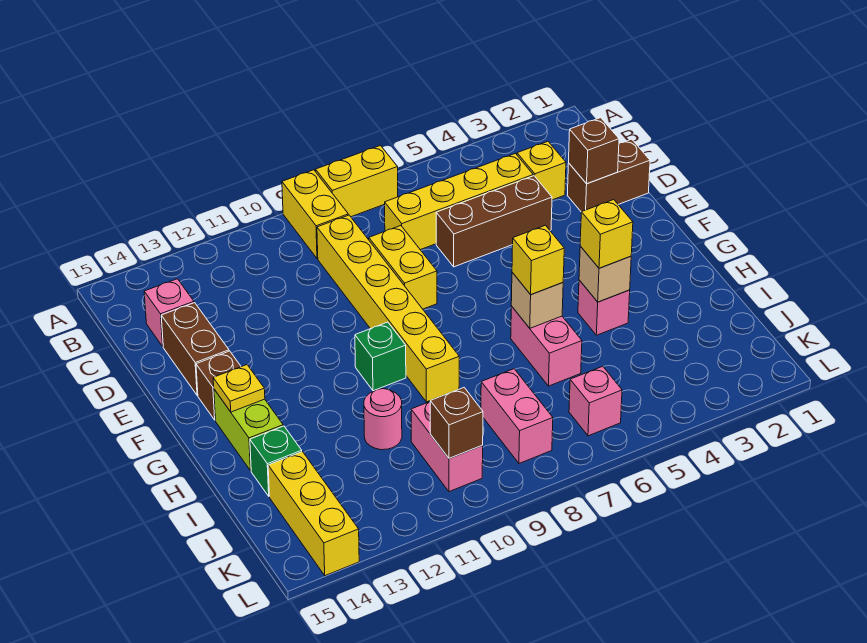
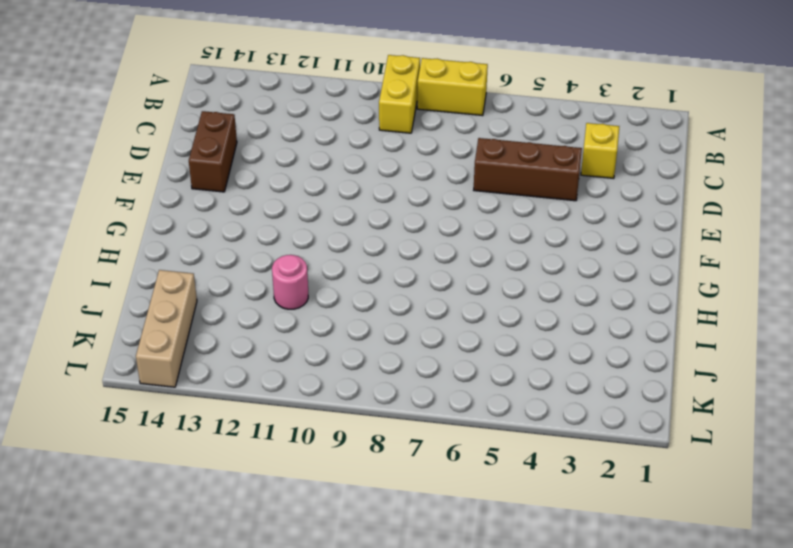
tan 1x3 brick [136,270,197,387] -> yellow 1x3 brick [268,452,359,576]
none -> yellow 1x4 brick [385,153,533,250]
none -> yellow 1x6 brick [317,215,459,402]
none -> pink 1x1 brick [144,279,194,346]

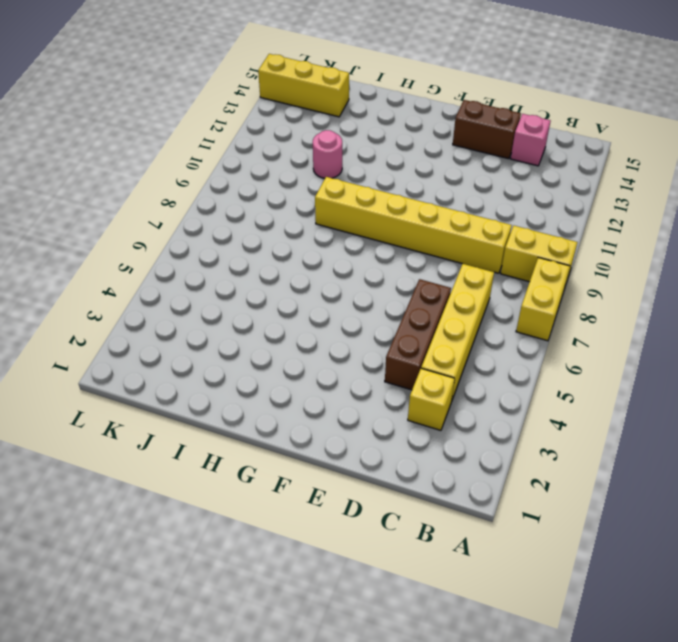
none -> brown 1x2 brick [567,139,650,212]
none -> yellow 1x2 brick [369,226,437,309]
none -> brown 1x1 brick [196,351,241,420]

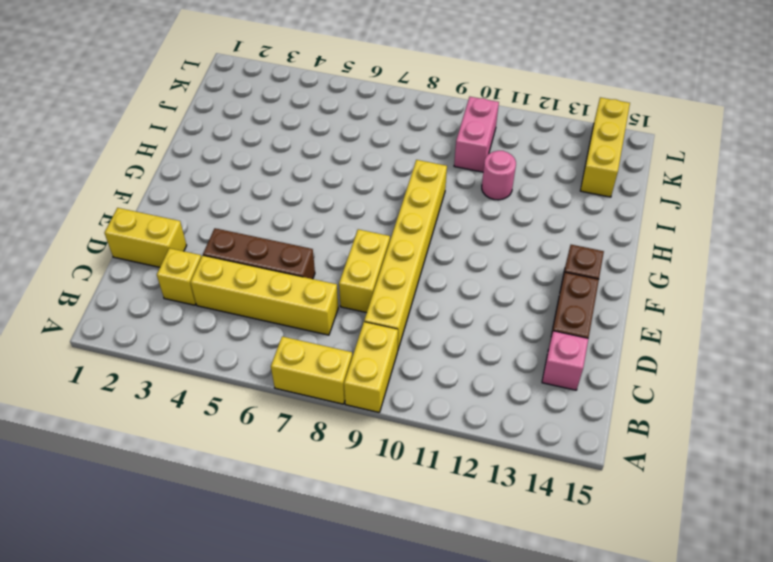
yellow 1x2 brick [104,208,187,267] -> brown 1x2 brick [567,139,650,212]
none -> green 1x1 brick [355,322,406,391]
none -> lime 1x2 brick [214,389,283,471]
none -> pink 1x1 brick [578,280,630,335]

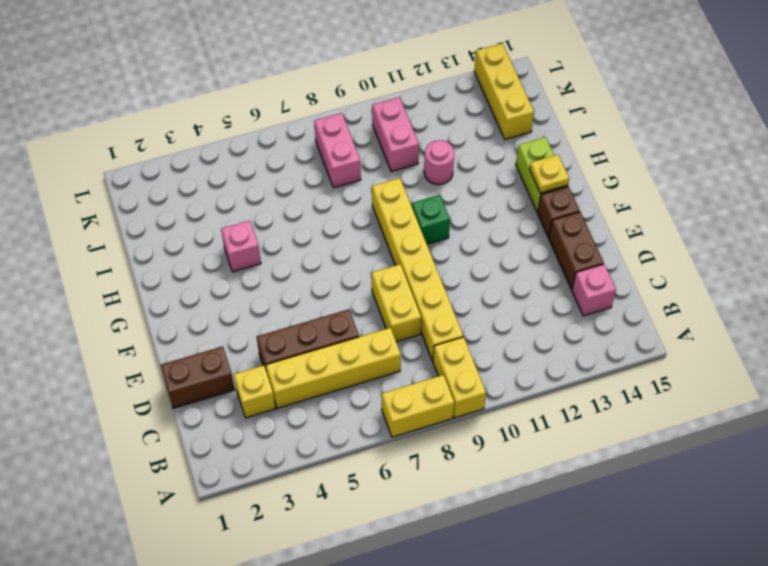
none -> pink 1x2 brick [511,306,582,386]
none -> green 1x1 brick [250,426,302,496]
none -> pink 1x1 brick [569,366,622,436]

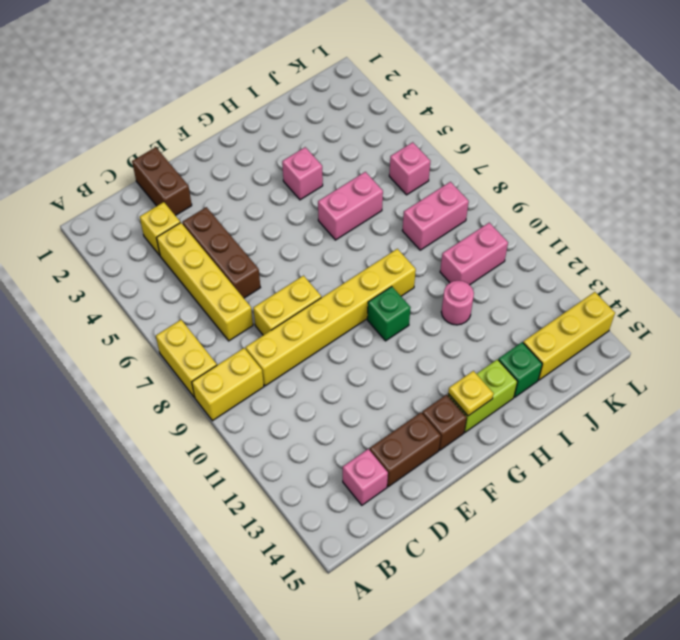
none -> brown 1x1 brick [569,118,619,184]
none -> tan 1x1 brick [579,246,631,302]
none -> tan 1x1 brick [511,272,563,328]

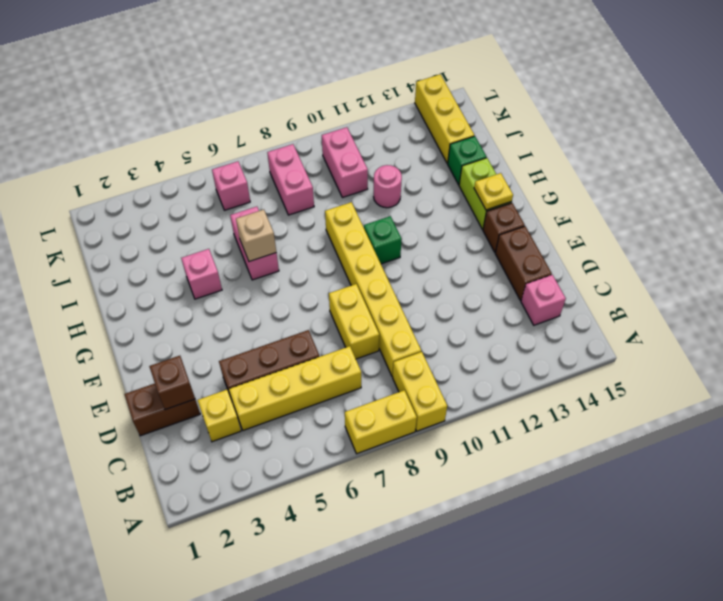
none -> tan 1x1 brick [579,246,631,302]
none -> brown 1x1 brick [430,388,483,458]
none -> yellow 1x1 brick [580,200,633,268]

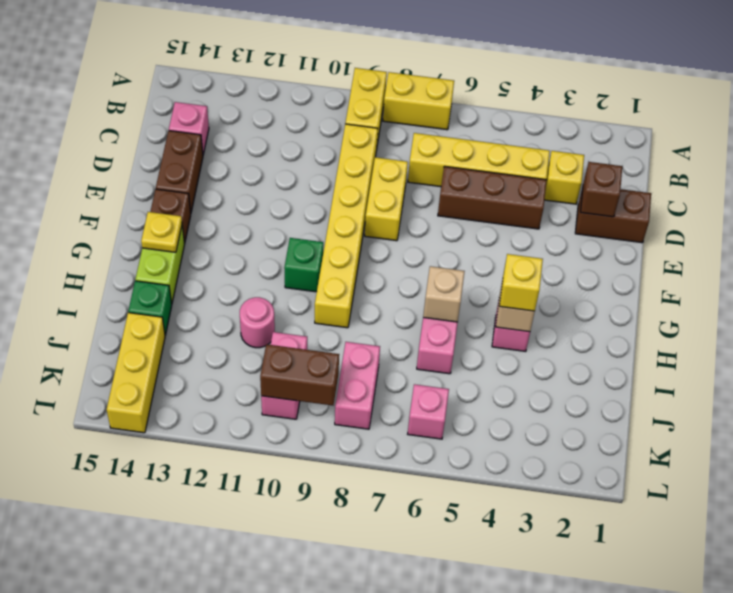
brown 1x2 brick [260,344,339,406] -> brown 1x1 brick [430,388,483,458]
none -> yellow 1x1 brick [512,225,564,295]

